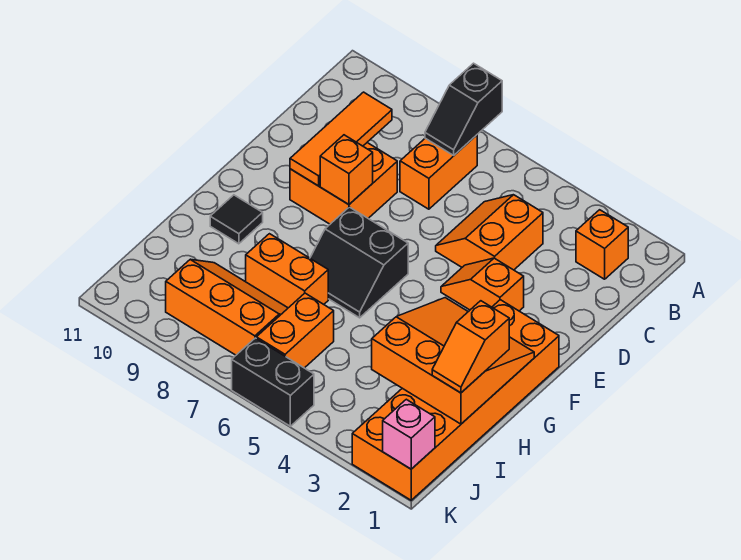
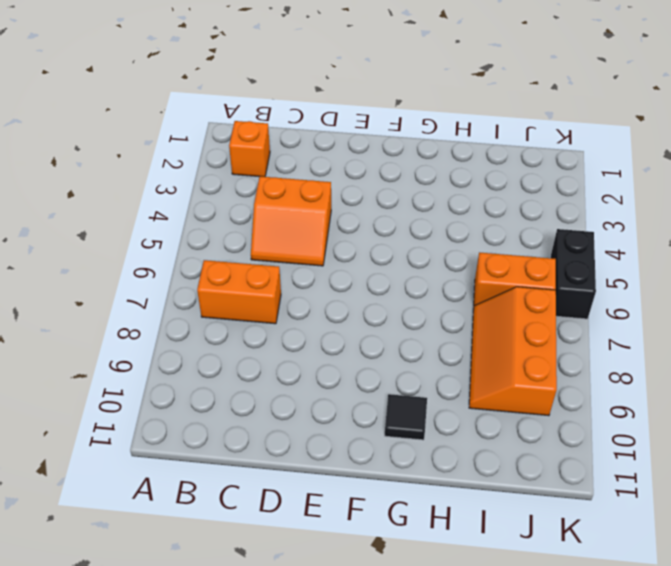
none -> orange 2x2 brick [290,143,397,224]
none -> orange 1x2 slope [441,258,524,311]
none -> orange 2x6 brick [352,300,559,500]

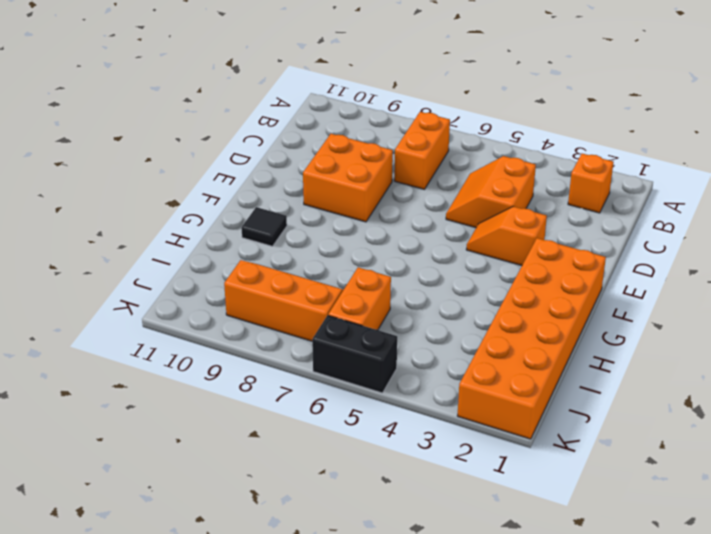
none -> black 2x2 slope [310,207,408,318]
none -> orange 1x2 brick [246,234,328,308]
none -> black 1x2 slope [425,63,502,155]

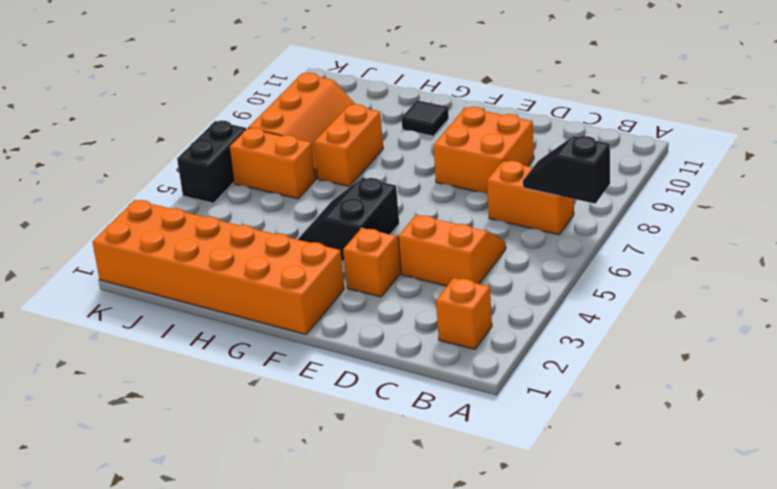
black 2x2 slope [298,178,399,261] -> black 2x2 slope moved to [310,207,408,318]
none -> orange 1x3 tile [290,92,392,186]
none -> orange 1x1 brick [320,135,373,205]
none -> orange 3x3 slope [372,298,534,424]

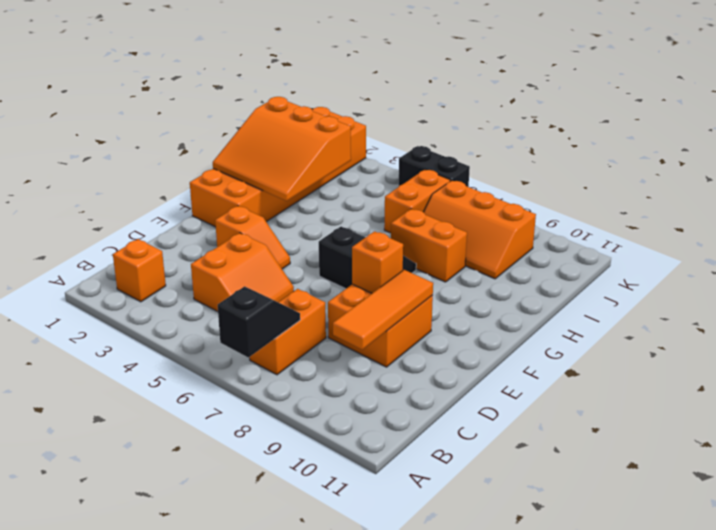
none -> black 1x1 tile [210,195,263,244]
none -> pink 1x1 brick [383,399,435,469]
none -> orange 1x2 slope [432,301,509,393]

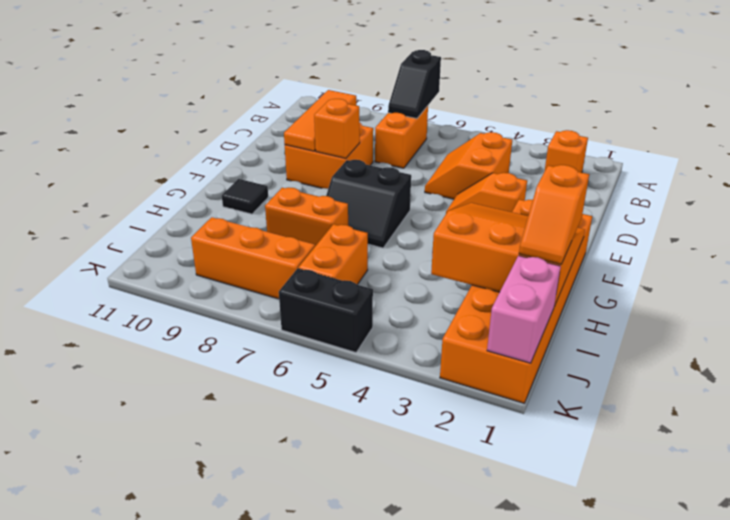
pink 1x2 brick [487,256,561,363] -> pink 1x1 brick [383,399,435,469]

